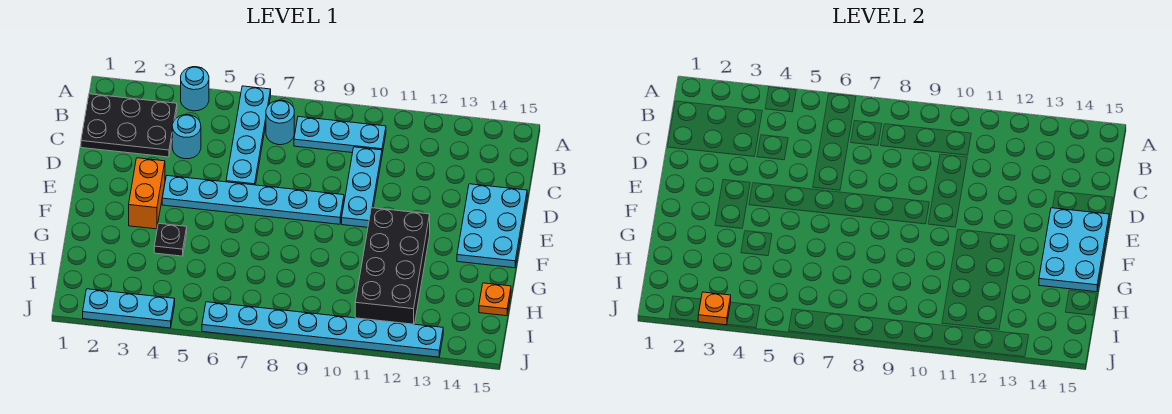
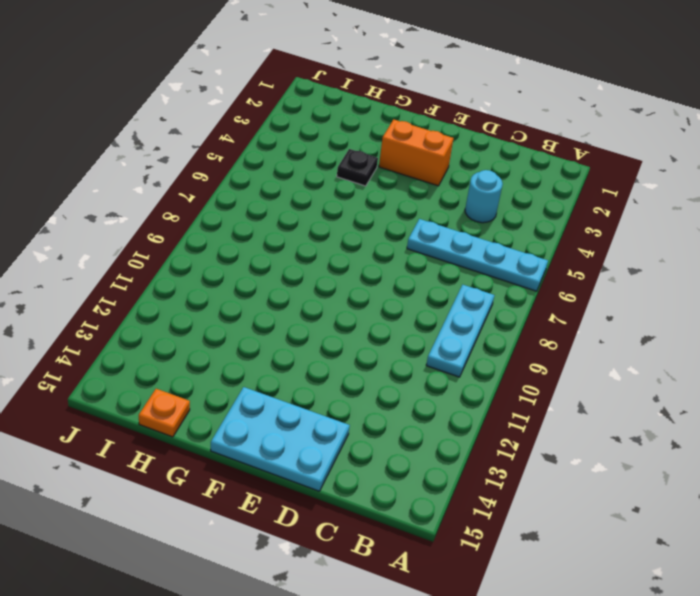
none -> cyan 1x1 round brick [181,67,209,111]
none -> black 2x3 plate [81,94,177,157]
none -> cyan 1x1 round brick [266,100,294,145]

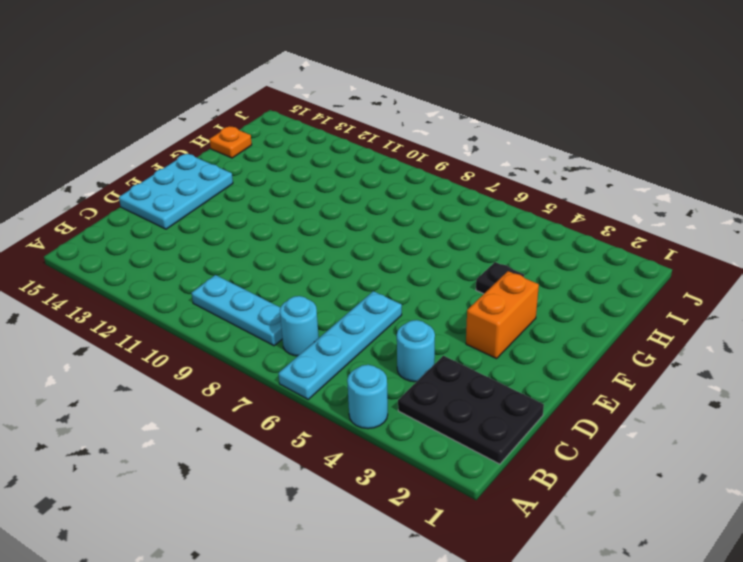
none -> cyan 1x3 plate [342,147,382,227]
none -> cyan 1x6 plate [162,176,344,224]
none -> black 2x4 brick [355,208,430,324]

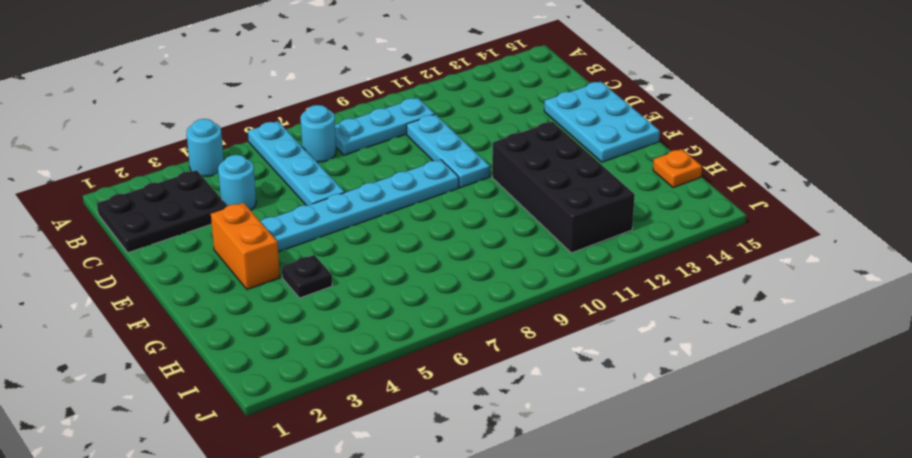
none -> cyan 1x3 plate [83,289,175,328]
none -> cyan 1x8 plate [202,302,443,357]
none -> cyan 2x3 plate [1039,208,1109,292]

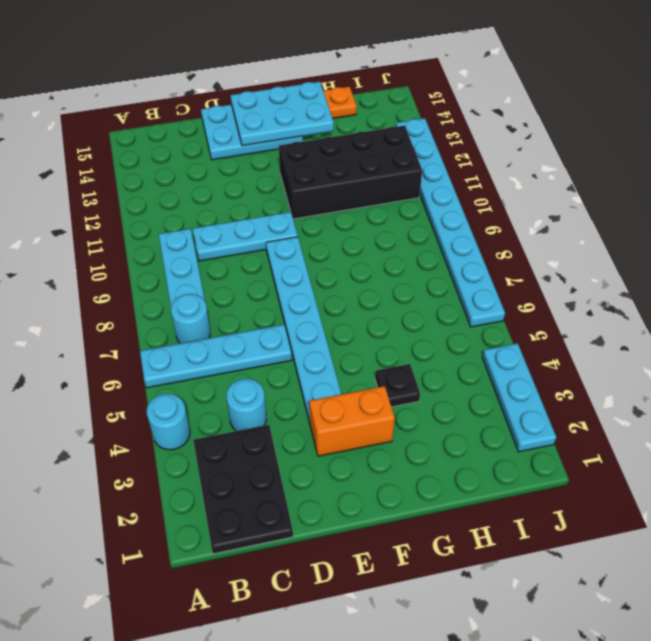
none -> orange 1x1 plate [698,292,731,325]

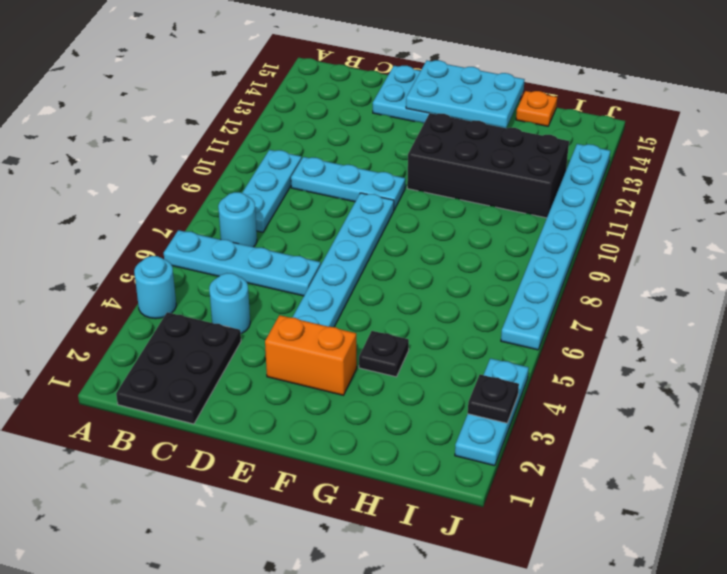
black 1x1 plate [468,375,519,423] -> orange 1x1 plate [698,292,731,325]

